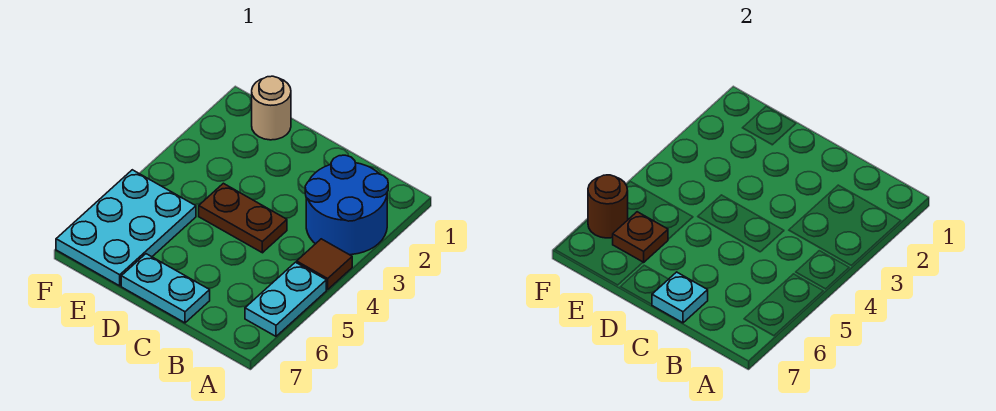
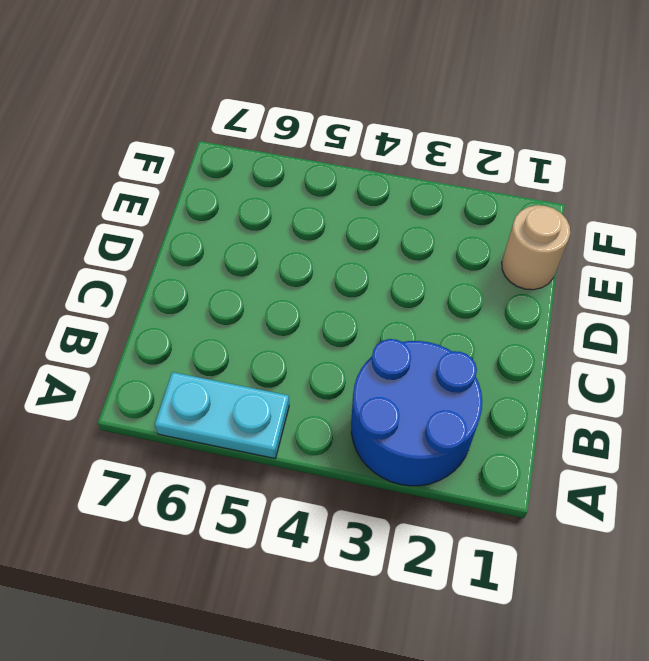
none -> brown 1x1 tile [297,239,352,290]
none -> brown 1x2 plate [199,183,287,253]

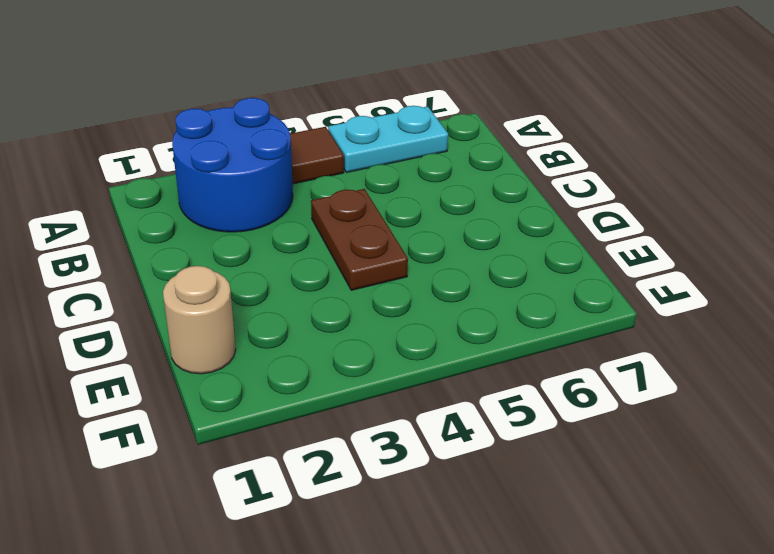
none -> cyan 1x2 plate [121,254,210,323]
none -> cyan 2x3 plate [56,170,196,286]

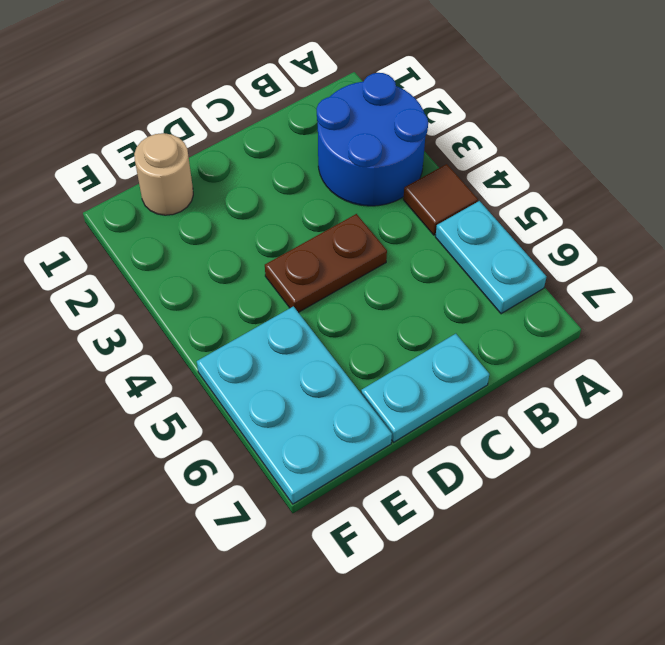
none -> cyan 1x1 plate [652,272,708,323]
none -> brown 1x1 plate [613,212,668,262]

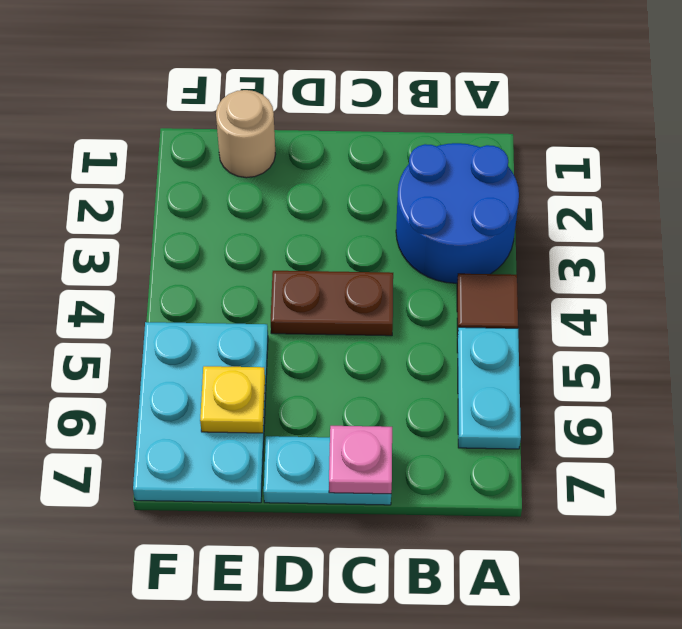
pink 1x1 plate [329,426,392,494] -> cyan 1x1 plate [652,272,708,323]
yellow 1x1 plate [200,366,265,433] -> brown 1x1 plate [613,212,668,262]
none -> brown 1x1 round brick [588,175,628,238]

